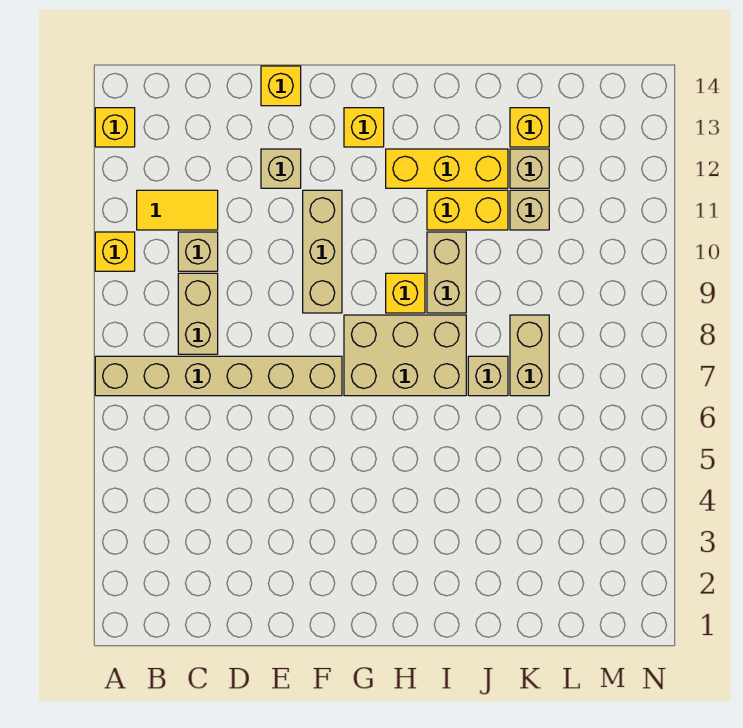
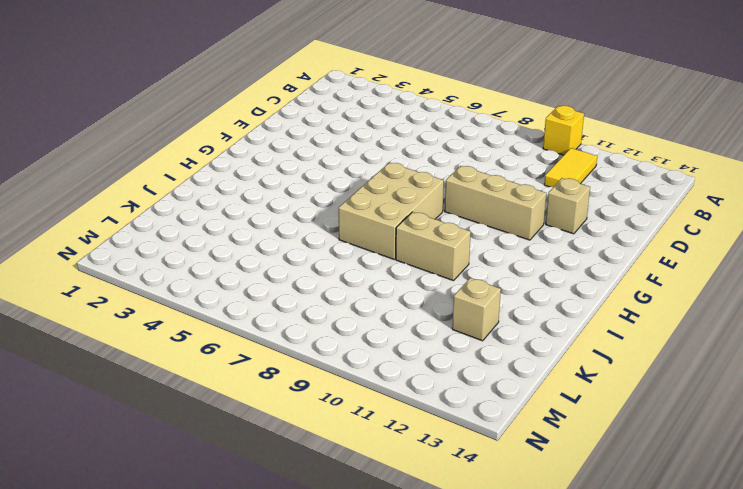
none -> tan 1x6 brick [95,356,342,396]
none -> yellow 1x1 brick [95,108,135,147]
none -> tan 1x2 brick [178,273,218,354]

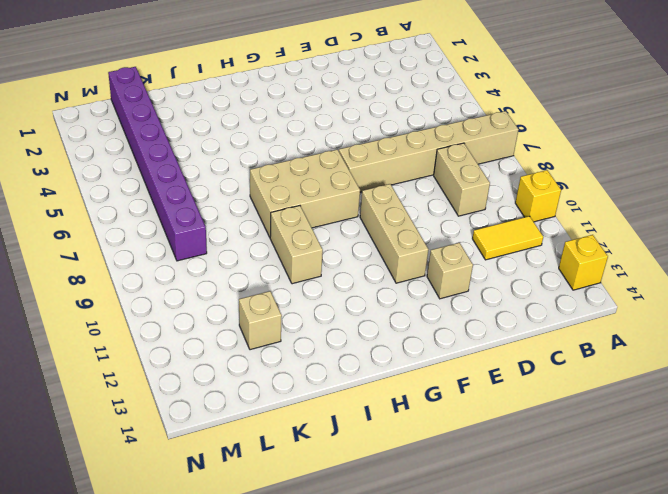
purple 1x8 brick [108,67,207,261] -> none
none -> tan 1x1 brick [178,232,218,271]
none -> yellow 1x1 brick [261,66,301,106]
none -> yellow 1x1 brick [344,108,384,147]

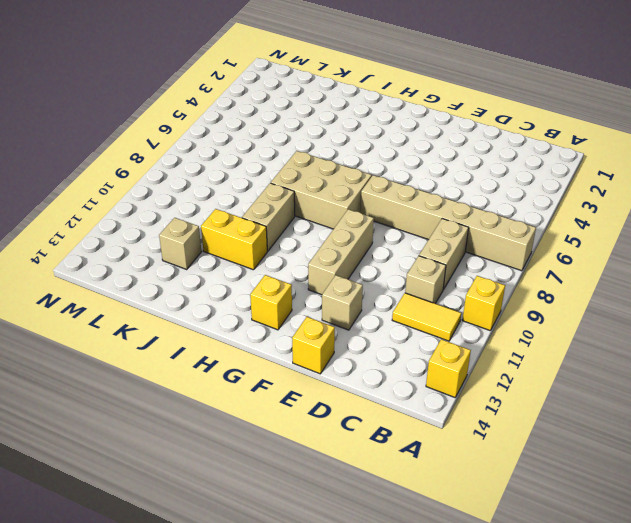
none -> yellow 1x1 brick [386,273,425,313]
none -> yellow 1x3 brick [386,149,508,188]
none -> tan 1x1 brick [468,356,508,396]

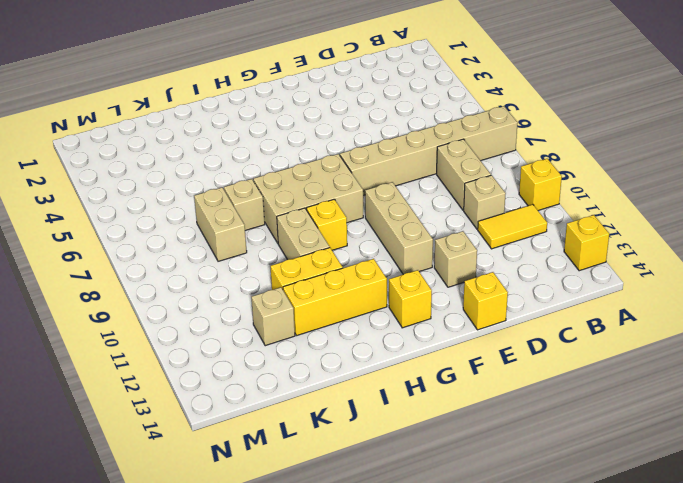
none -> tan 1x1 brick [510,190,549,230]
none -> yellow 1x1 brick [510,108,549,147]

